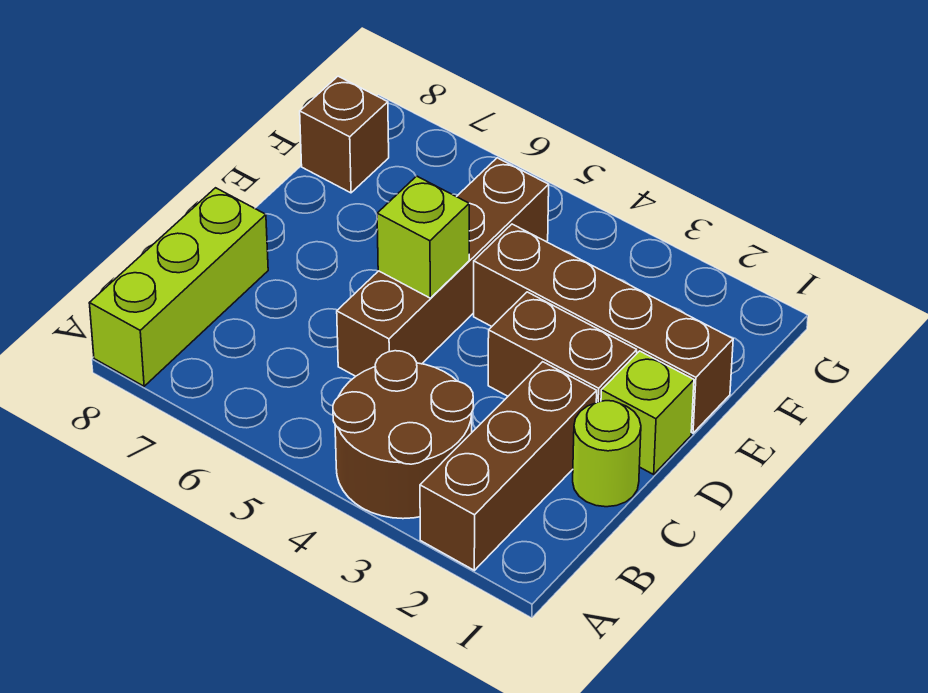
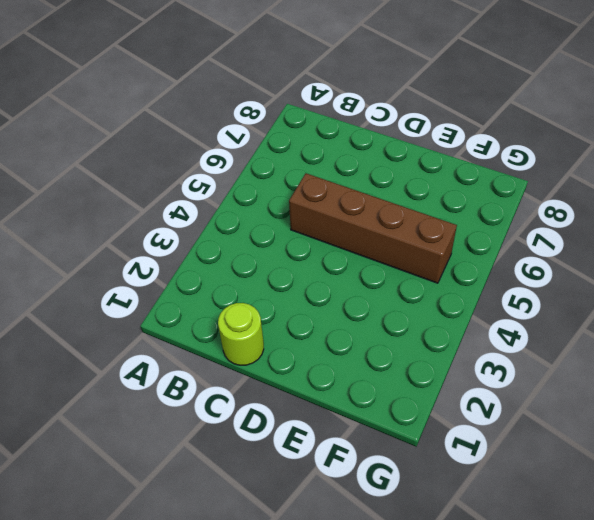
none -> brown 1x3 brick [420,362,597,570]
none -> brown 2x2 round brick [333,351,473,519]

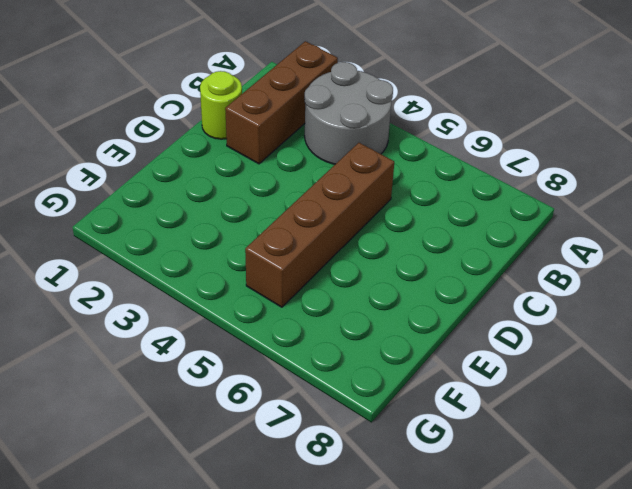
grey 2x2 round brick [304,62,393,164] -> brown 2x2 round brick [333,351,473,519]
none -> lime 1x3 brick [89,188,268,386]
none -> lime 1x1 brick [601,351,694,474]

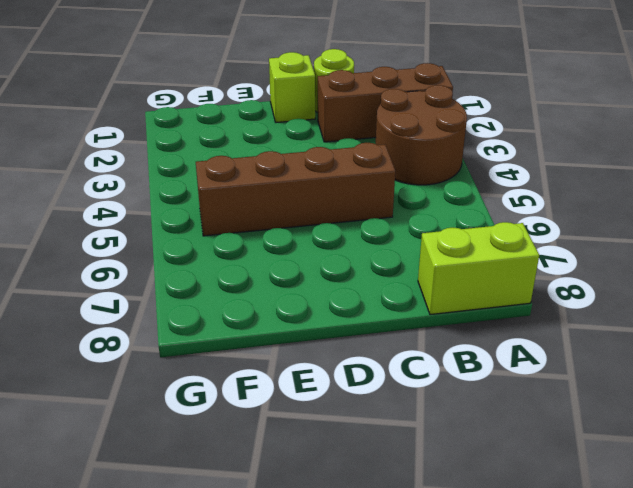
lime 1x2 brick [418,222,539,315] -> lime 1x3 brick [89,188,268,386]
none -> brown 1x2 brick [488,292,637,403]
none -> brown 1x4 brick [474,224,733,433]

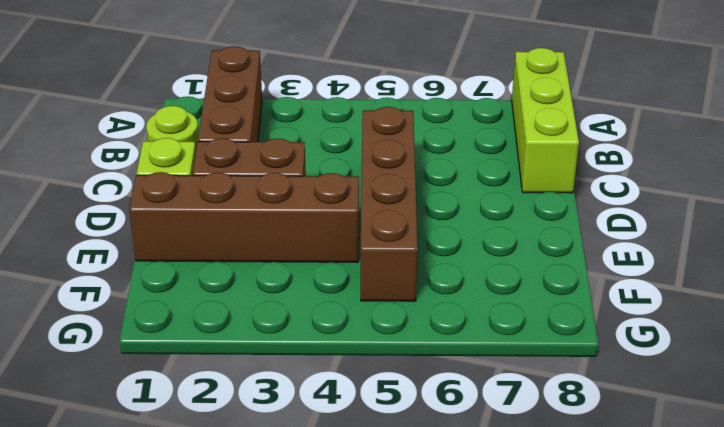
none -> brown 2x2 round brick [333,351,473,519]
none -> brown 1x1 brick [300,76,389,193]

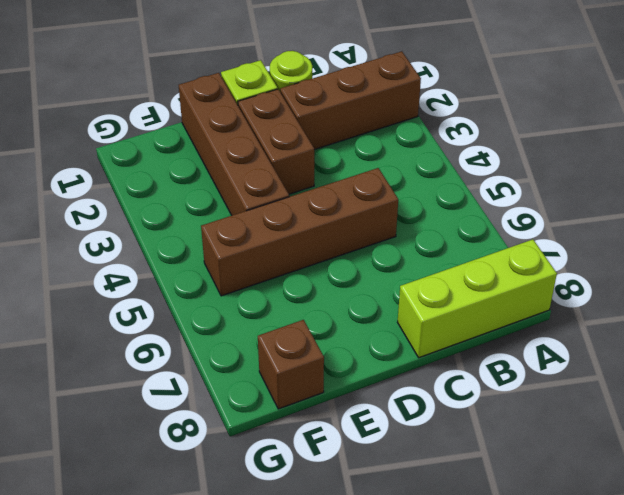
none -> brown 2x2 round brick [333,351,473,519]
none -> lime 1x1 brick [377,176,469,298]

